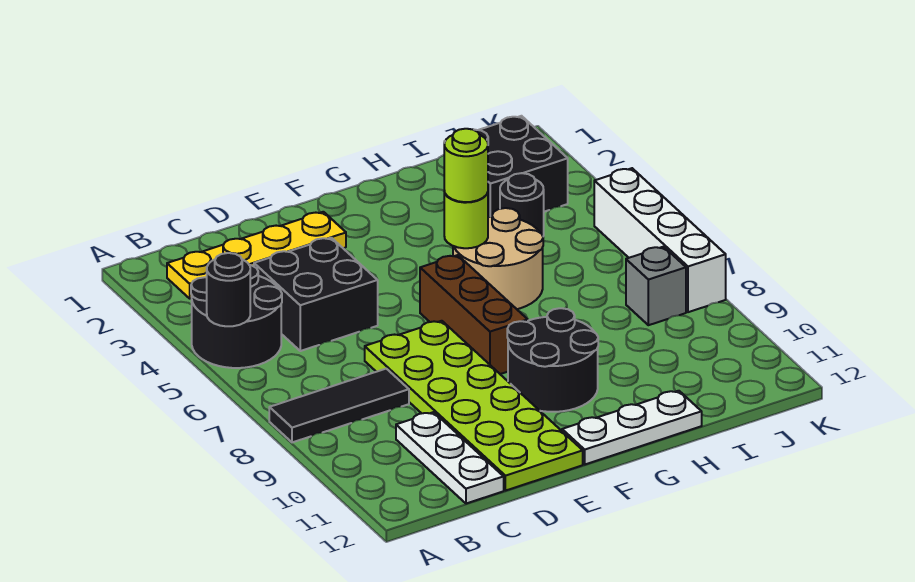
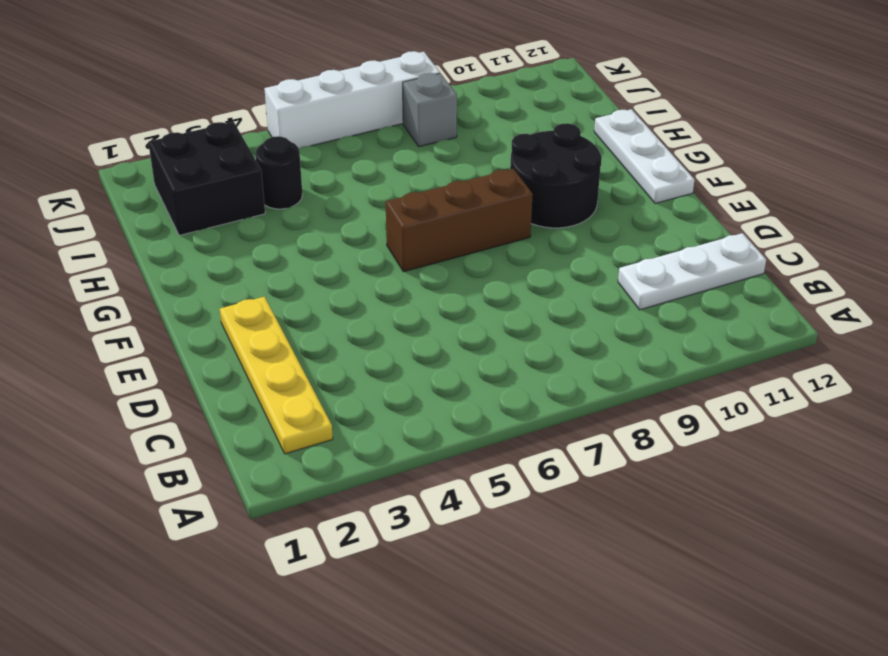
none -> black 2x2 round brick [191,265,282,368]
none -> black 1x3 tile [269,369,409,442]
none -> black 2x2 brick [254,238,378,351]

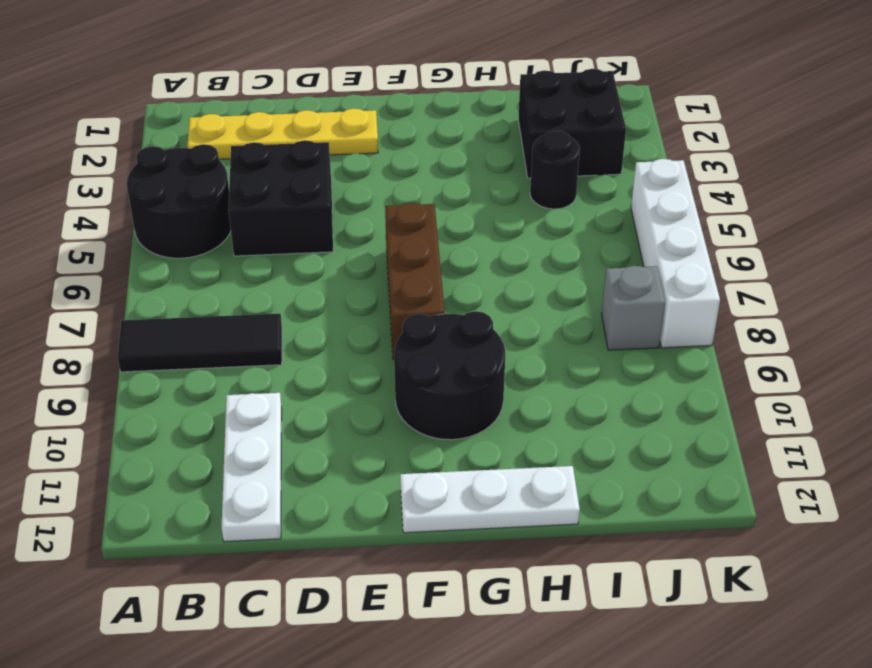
none -> lime 2x6 plate [365,321,583,491]
none -> tan 2x2 round brick [453,208,543,309]
none -> black 1x1 round brick [207,253,250,326]

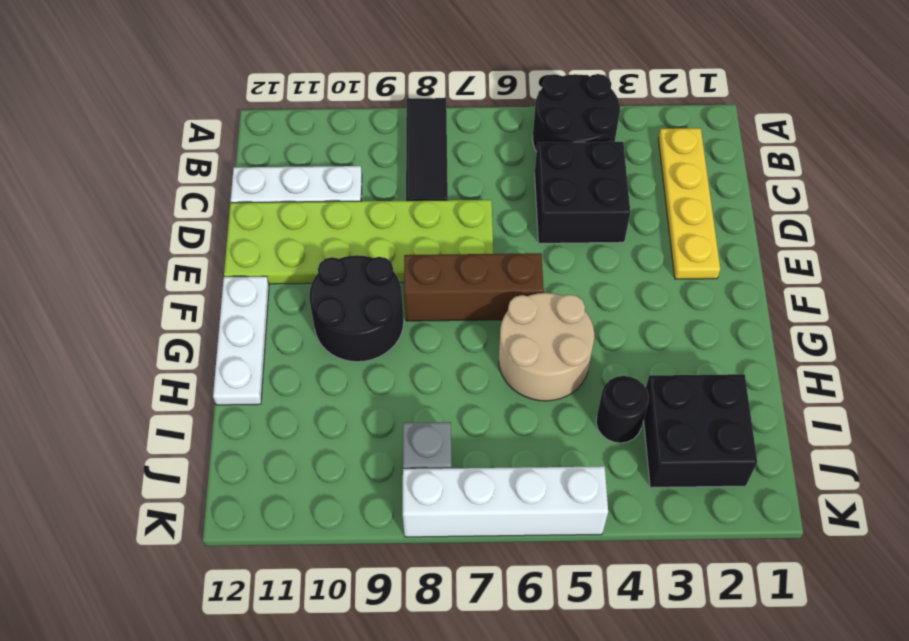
none -> black 1x1 round brick [207,253,250,326]
none -> lime 1x1 round brick [444,191,488,248]
none -> lime 1x1 round brick [444,129,488,202]

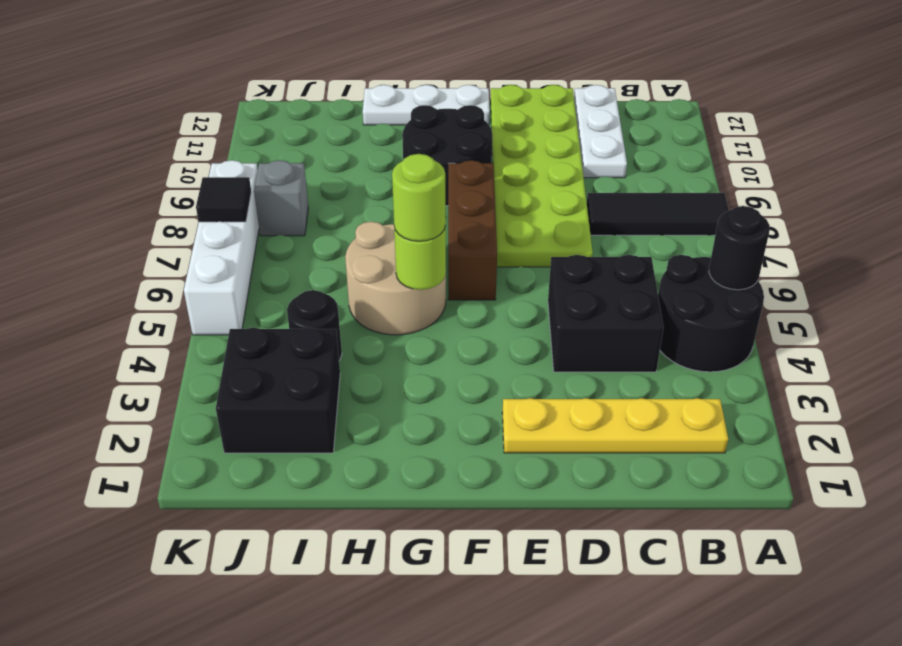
black 1x1 tile [196,177,251,222] -> none

